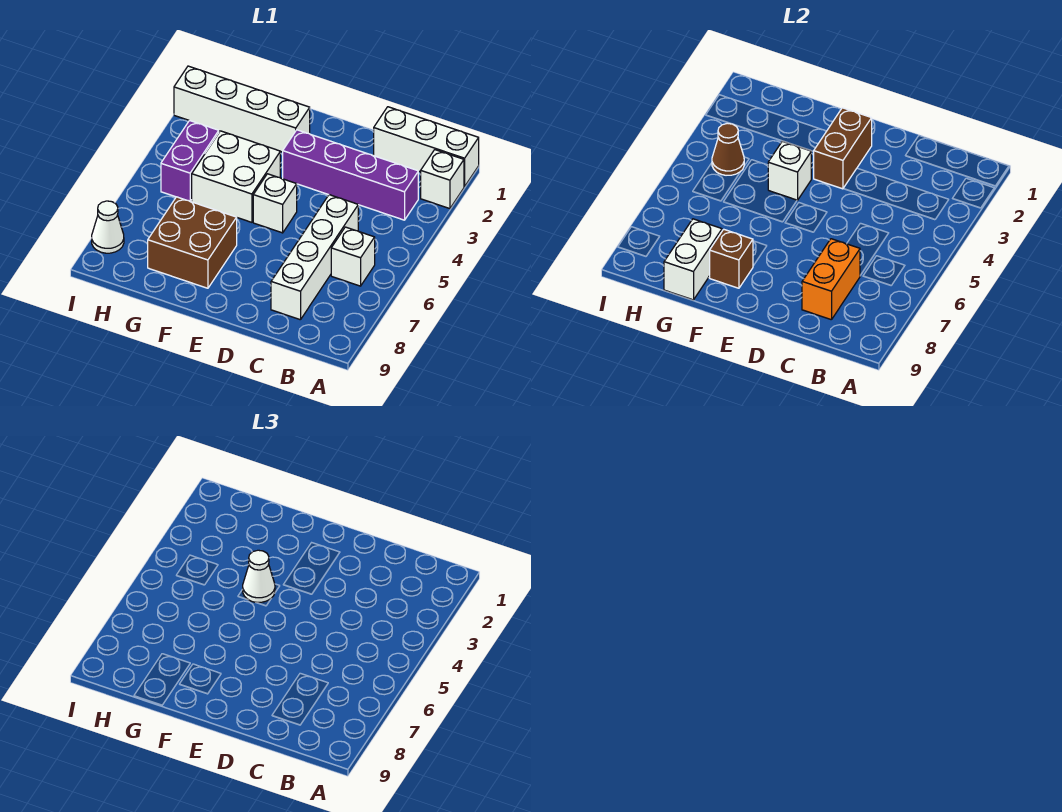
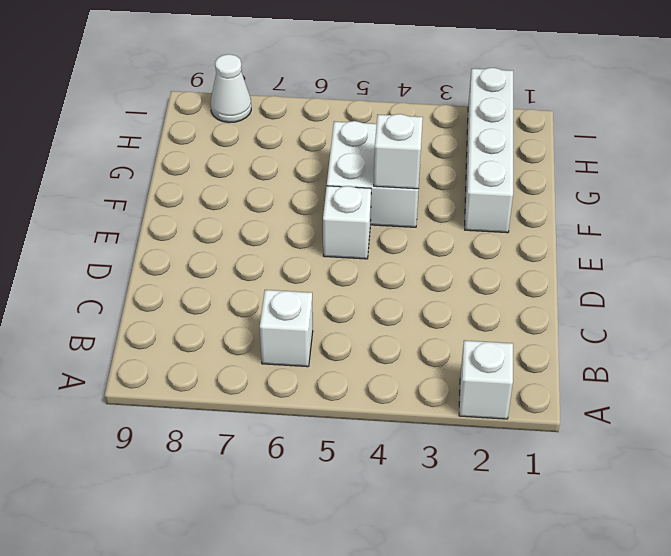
none -> white 1x3 brick [374,107,479,187]
none -> purple 1x4 brick [283,130,418,220]
none -> white 1x4 brick [271,195,358,320]

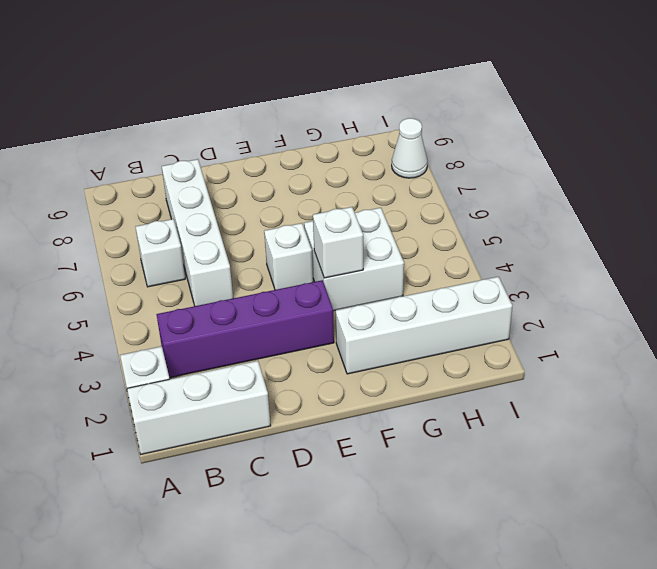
none -> brown 2x2 brick [148,197,237,288]
none -> purple 1x2 brick [161,120,219,201]
none -> orange 1x2 brick [802,239,860,320]

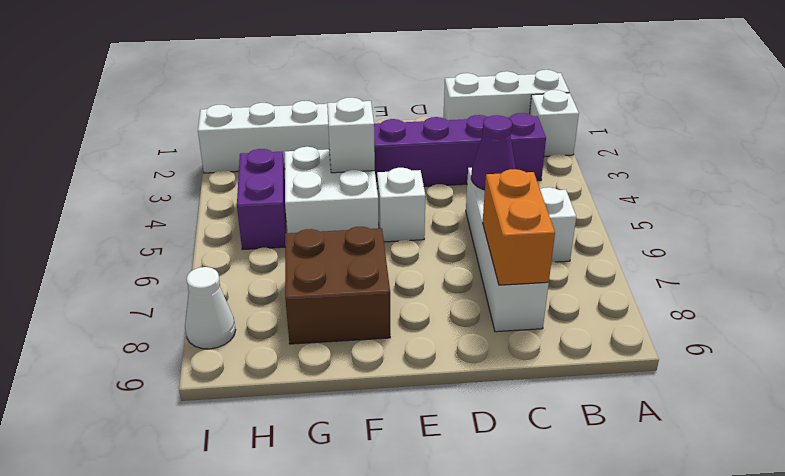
purple 1x1 cone [471,115,516,190] -> none
none -> brown 1x2 brick [813,108,872,189]
none -> brown 1x1 brick [710,229,753,288]
none -> white 1x2 brick [664,219,722,300]

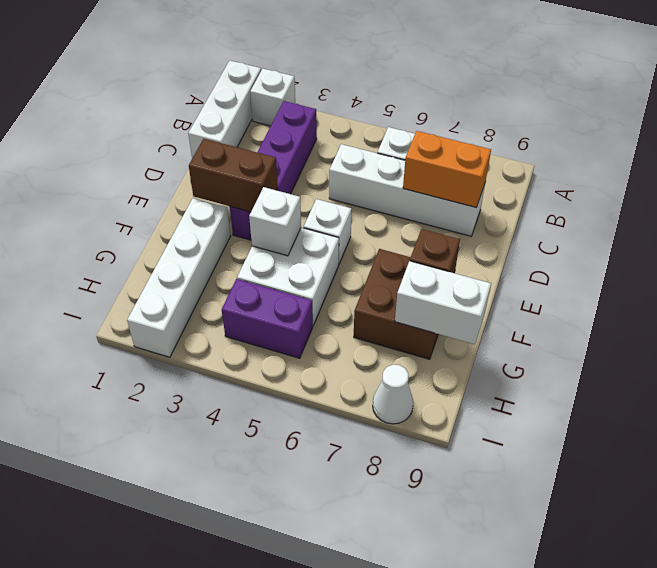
none -> brown 1x1 cone [712,123,744,175]
none -> white 1x1 cone [243,550,275,602]

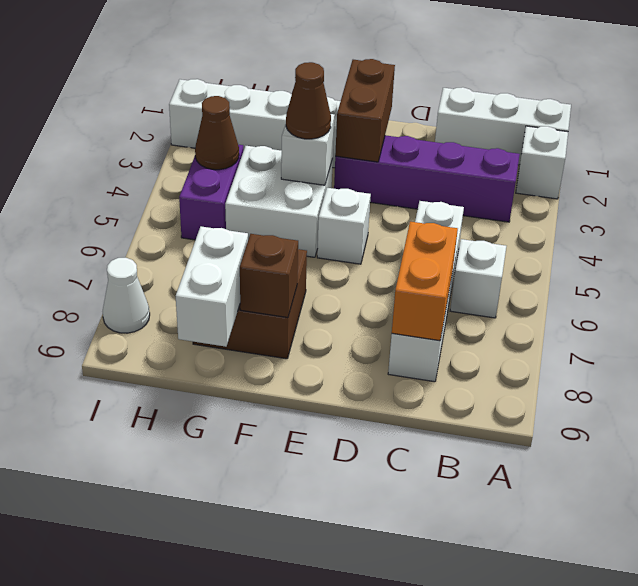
brown 1x1 cone [286,62,331,139] -> white 1x1 cone [243,550,275,602]

